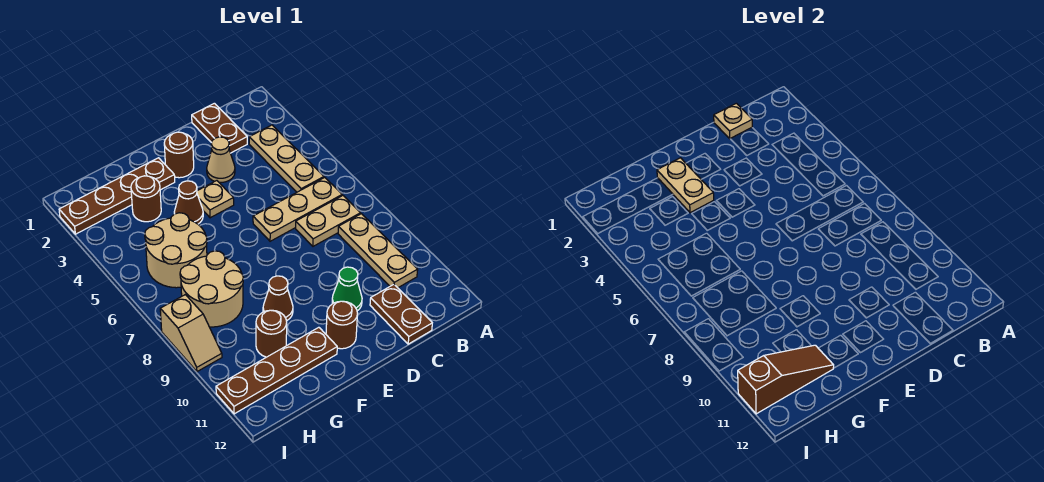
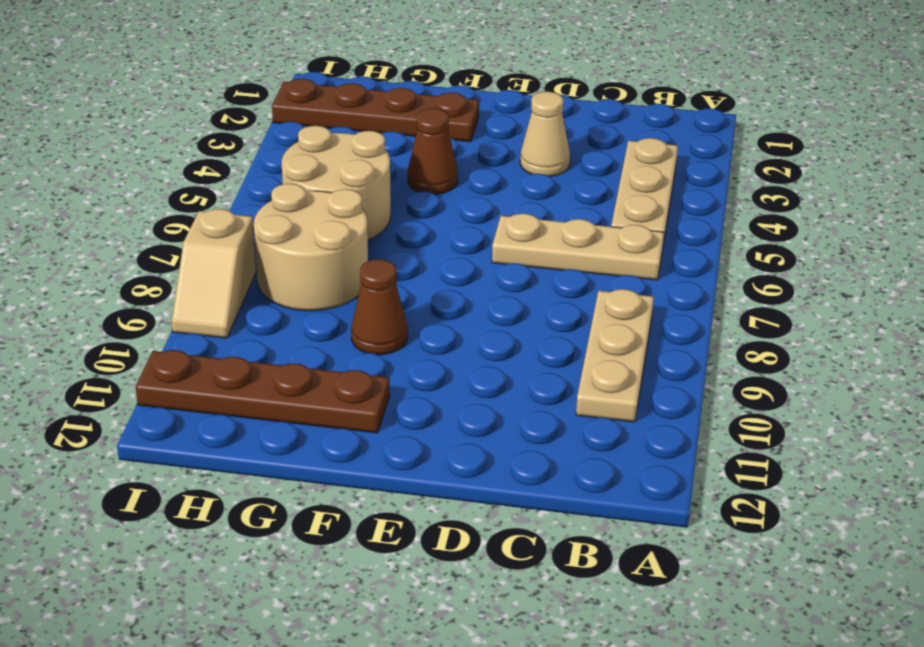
none -> tan 1x2 plate [296,196,361,246]
none -> brown 1x2 plate [192,103,247,153]
none -> brown 1x2 plate [370,284,432,344]

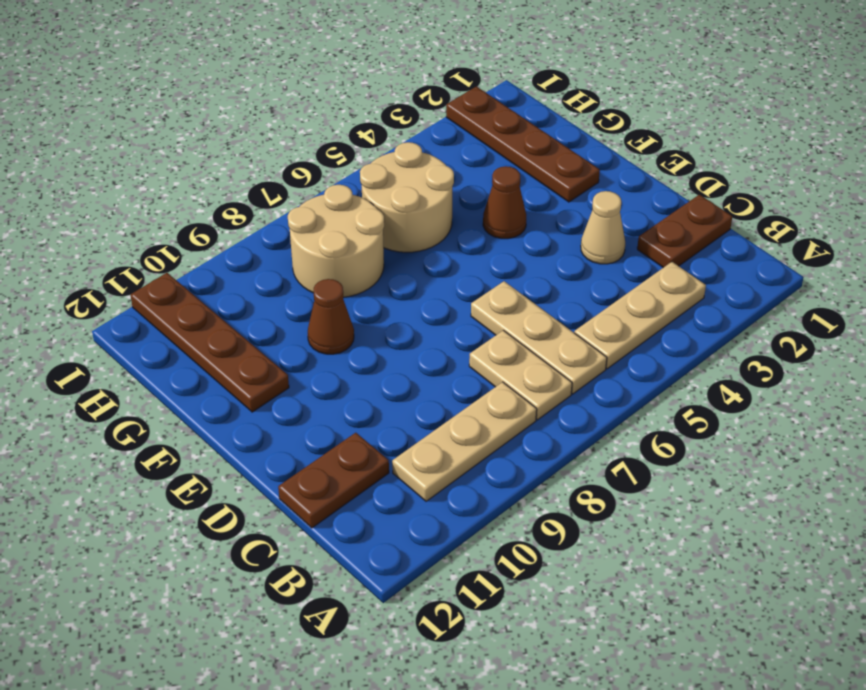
none -> green 1x1 cone [332,267,362,311]
none -> brown 1x1 round brick [164,132,194,178]
none -> tan 1x1 plate [197,181,234,218]

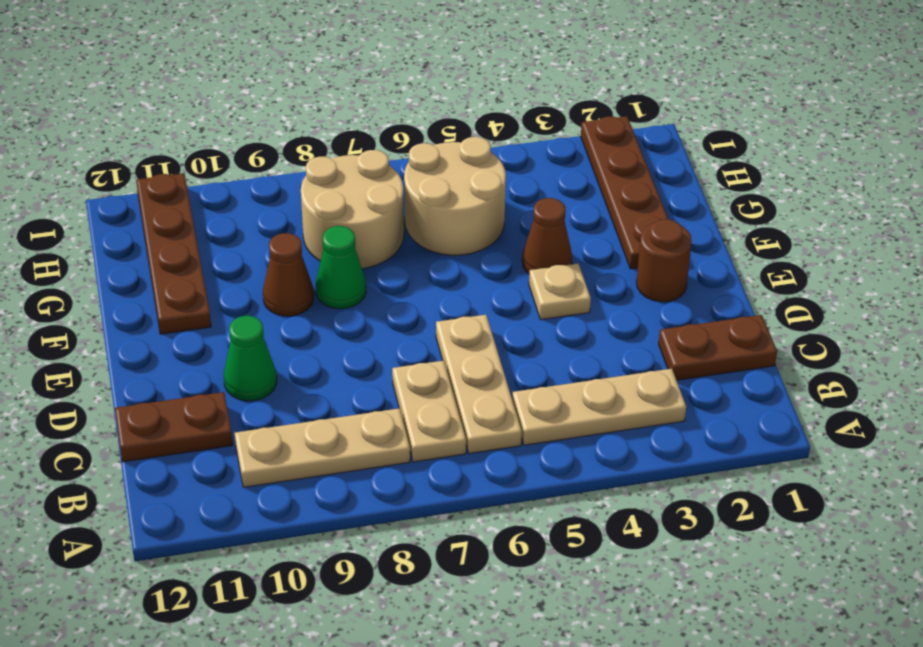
green 1x1 cone [316,226,366,309] -> none
none -> tan 1x1 cone [207,137,235,183]
none -> brown 1x1 round brick [326,301,358,349]
none -> brown 1x1 round brick [131,176,161,222]

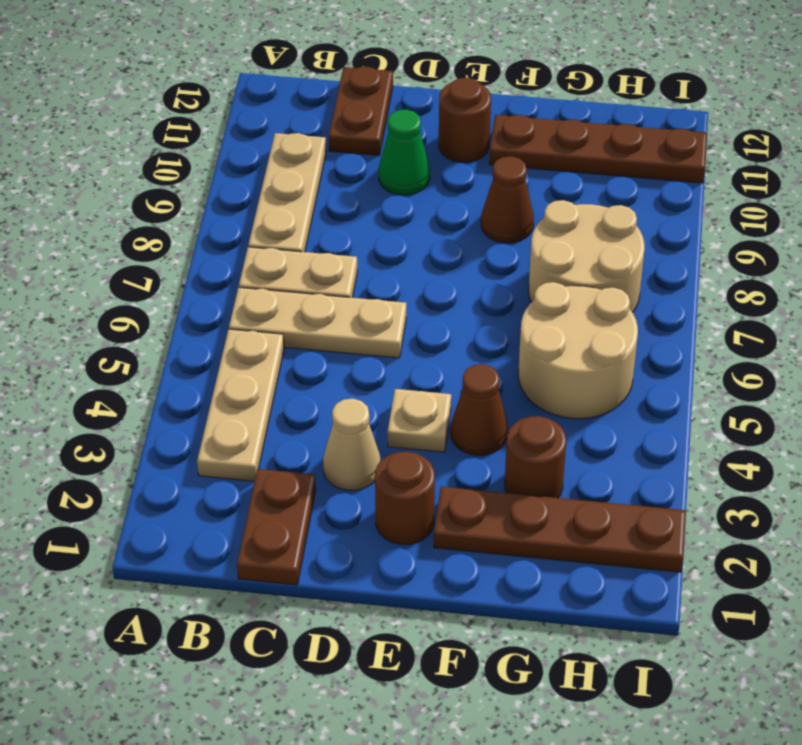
none -> brown 1x1 round brick [256,310,287,357]
none -> tan 1x2 slope [160,295,222,372]
none -> tan 1x1 plate [714,103,752,139]

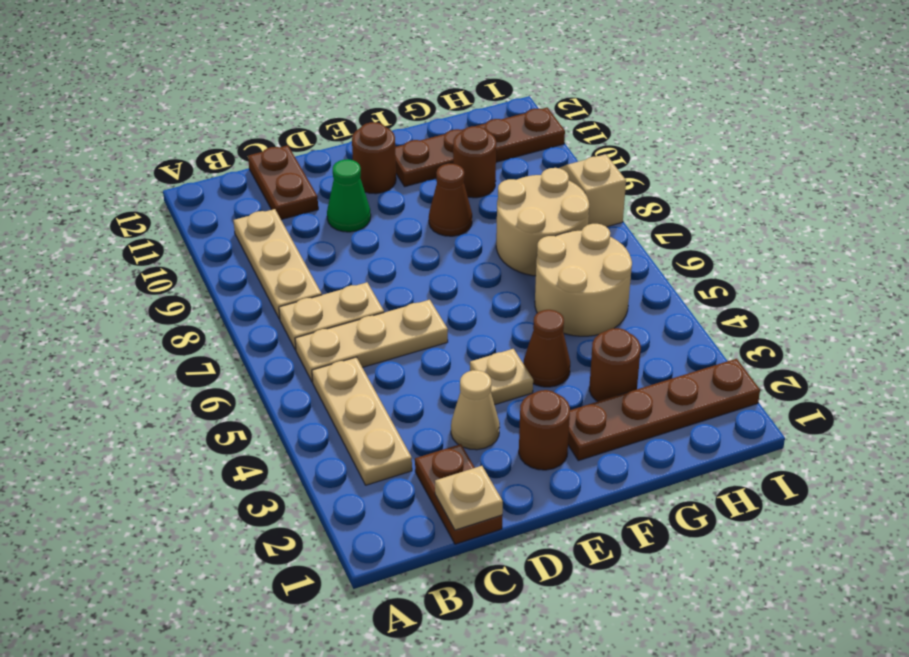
none -> tan 1x2 plate [657,158,714,213]
none -> brown 1x3 slope [738,345,834,414]

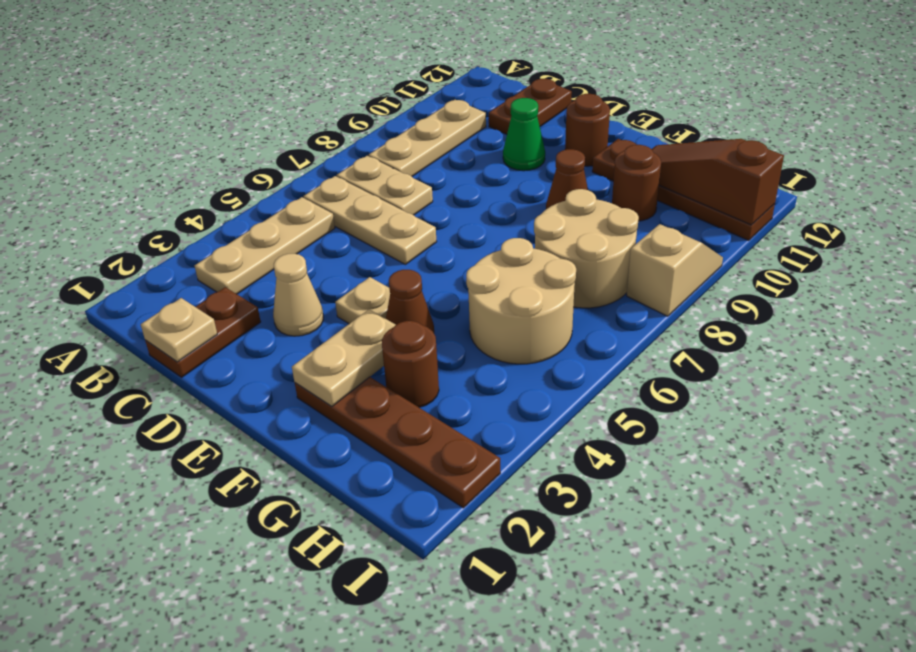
none -> brown 1x1 round brick [164,132,194,178]

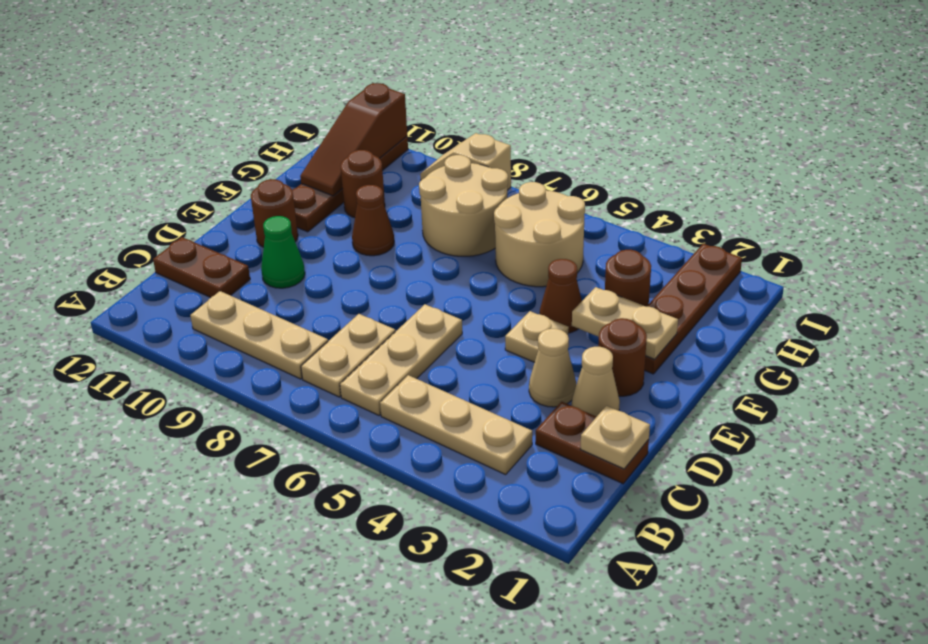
tan 1x1 cone [572,347,620,417] -> none

